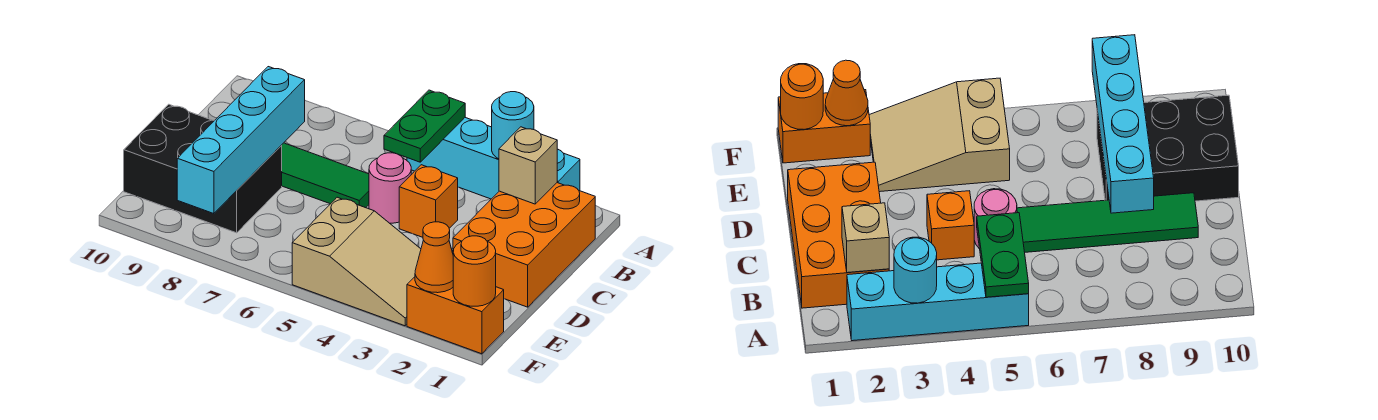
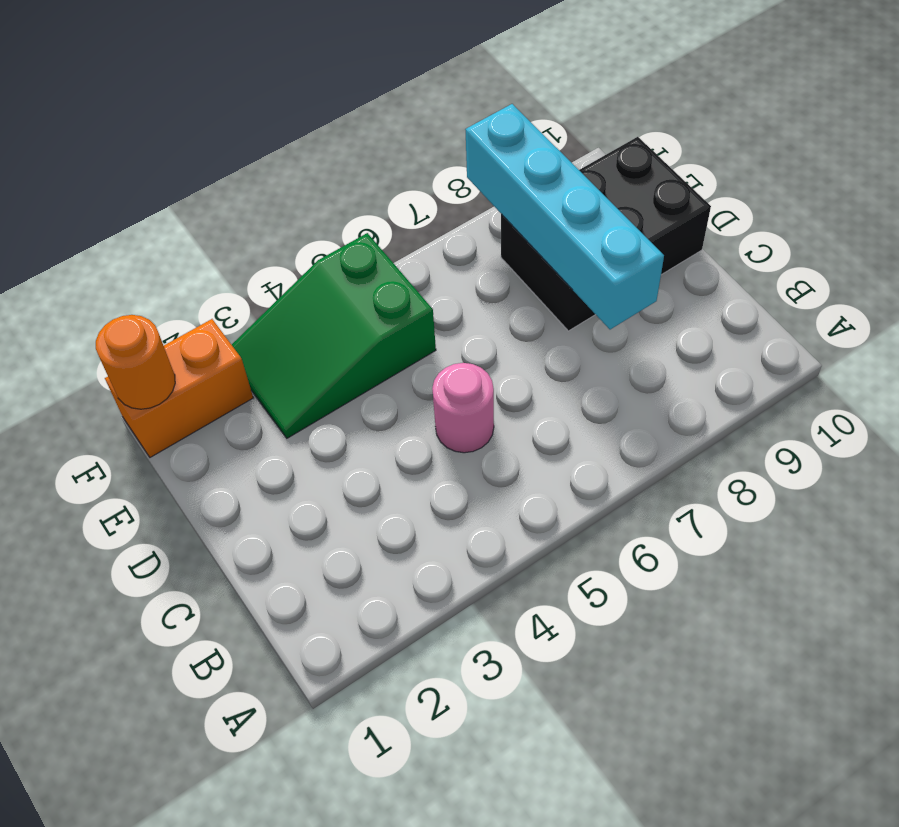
green 2x3 slope [232,233,436,438] -> tan 2x3 slope [292,197,421,326]
none -> cyan 1x4 brick [407,118,580,199]
none -> orange 2x3 brick [453,183,595,307]
none -> orange 1x1 brick [399,165,458,237]

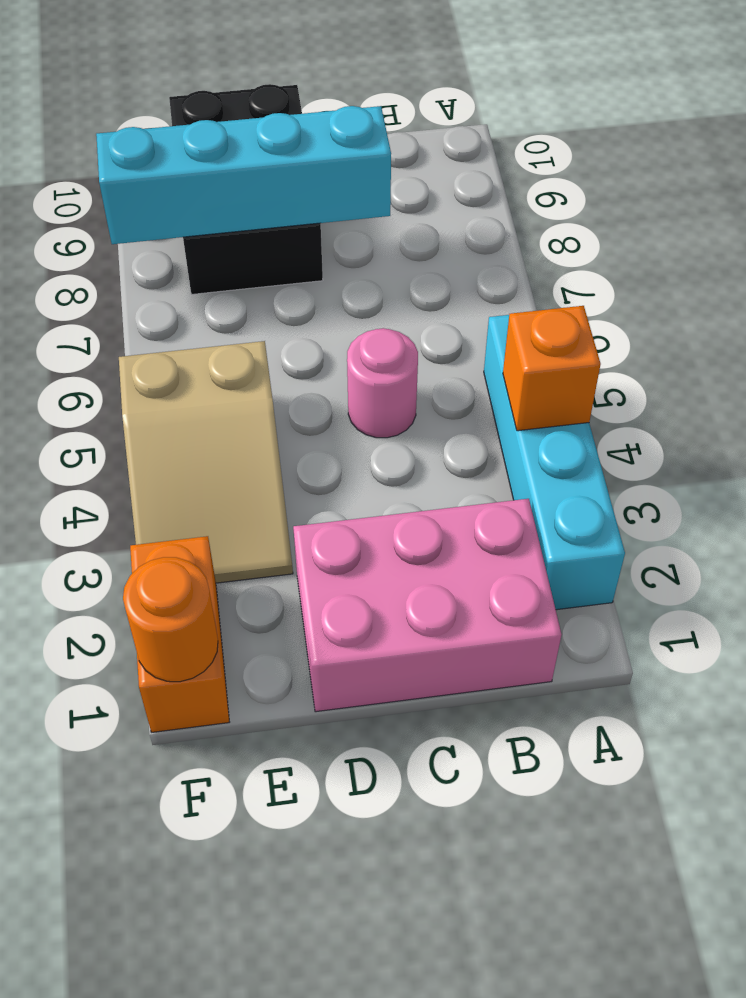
orange 1x1 brick [503,306,601,431] -> orange 1x1 brick moved to [399,165,458,237]
pink 2x3 brick [293,499,562,712] -> orange 2x3 brick [453,183,595,307]
none -> green 1x4 tile [281,143,369,208]
none -> cyan 1x1 round brick [492,92,534,159]
none -> green 1x2 plate [384,90,465,162]

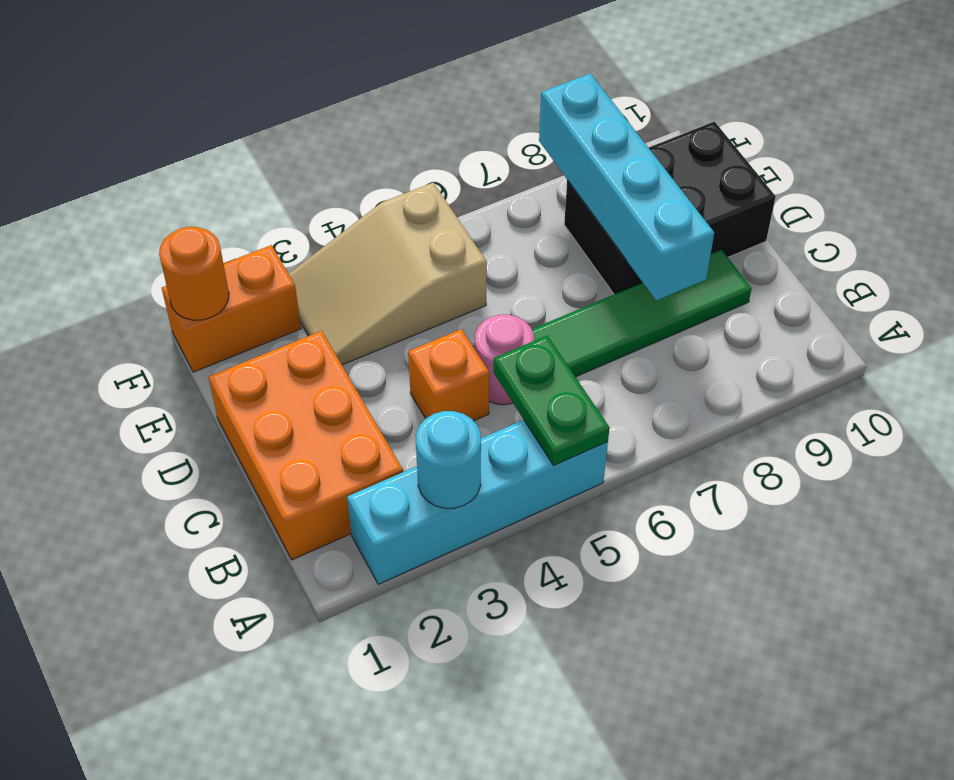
none -> tan 1x1 brick [499,127,557,204]
none -> orange 1x1 cone [415,222,453,293]

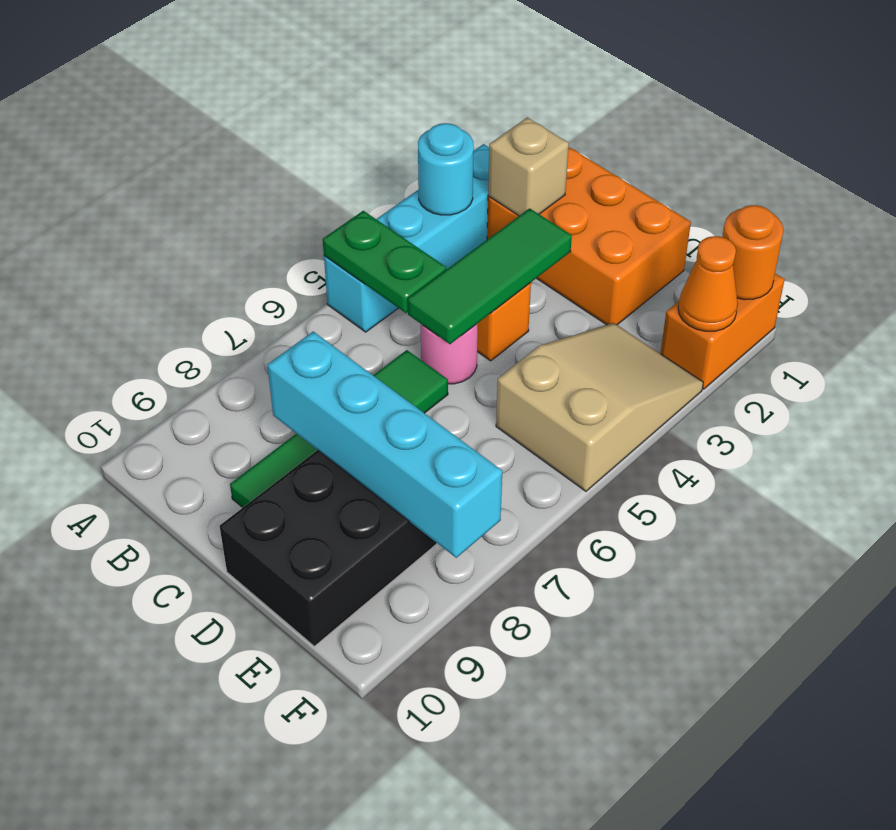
green 1x3 tile [408,208,572,344] -> none

